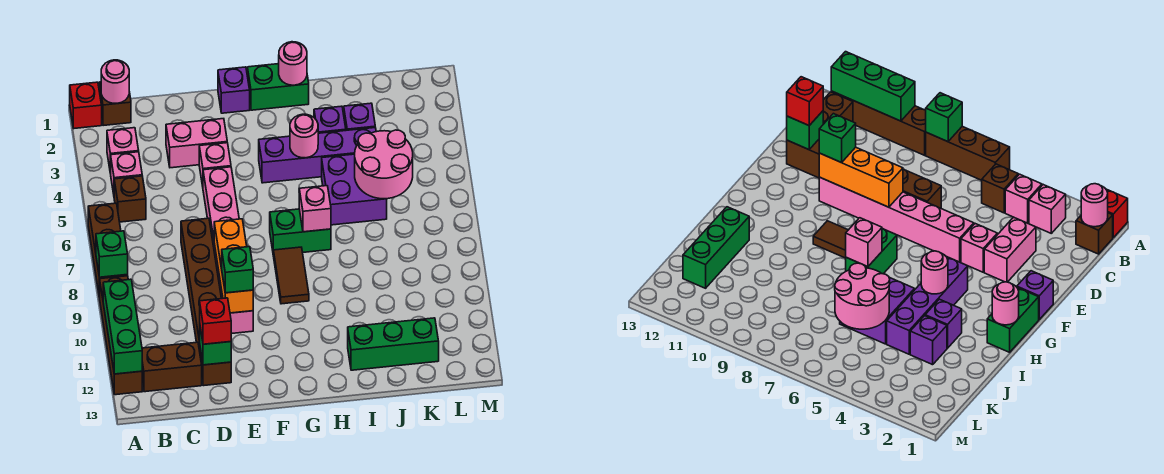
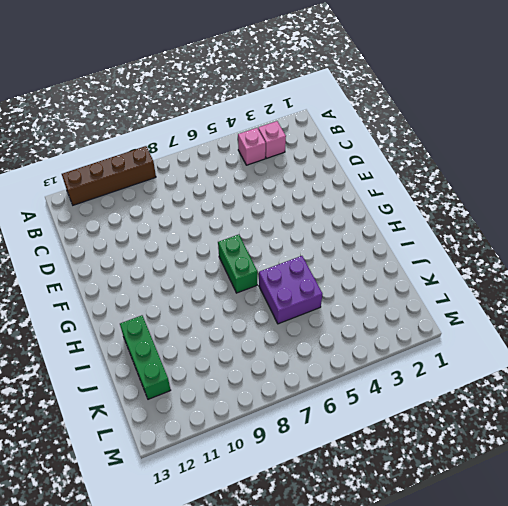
none -> red 1x1 brick [70,82,102,128]
none -> brown 1x3 brick [88,203,128,298]
none -> brown 1x1 brick [99,82,131,126]
none -> brown 1x1 brick [114,176,146,222]

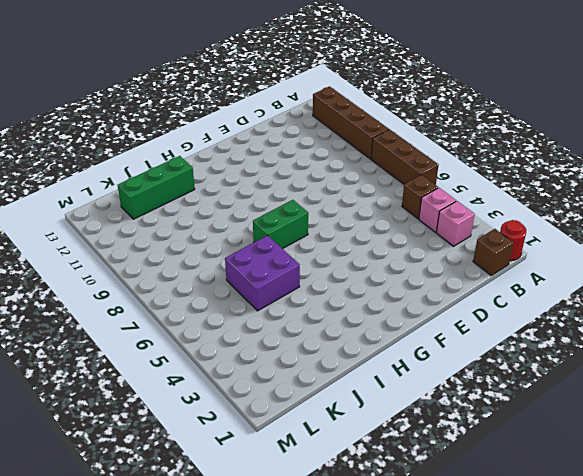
red 1x1 round brick [500,220,526,261] -> red 1x1 brick [70,82,102,128]
none -> brown 1x2 brick [142,342,202,392]
none -> pink 1x2 brick [166,119,227,168]
none -> brown 1x6 brick [181,218,231,386]
none -> pink 1x1 brick [199,143,231,186]

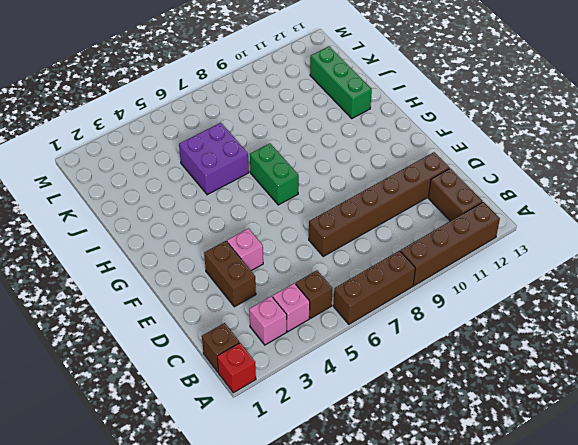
brown 1x2 brick [204,241,256,307] -> pink 1x2 brick [166,119,227,168]
none -> pink 1x6 brick [203,167,253,334]
none -> purple 1x1 brick [218,67,250,113]
none -> green 1x2 brick [247,64,309,110]
none -> purple 1x4 brick [259,128,376,183]

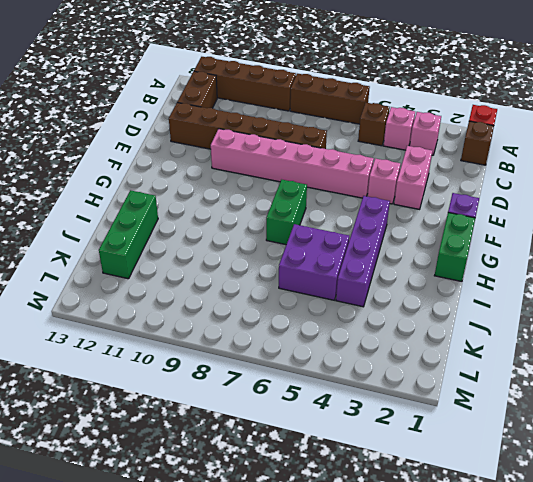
none -> brown 1x2 tile [273,247,309,304]
none -> purple 1x1 brick [314,106,346,133]
none -> purple 1x1 brick [344,103,375,130]
none -> green 1x1 brick [96,231,128,277]

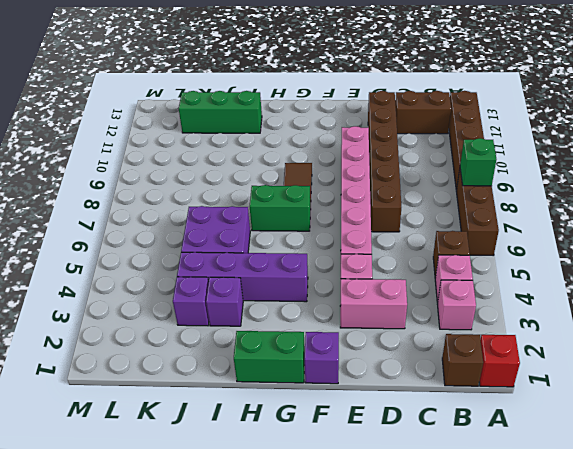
none -> green 1x3 brick [103,279,142,374]
none -> pink 1x1 round brick [101,60,129,103]
none -> green 1x1 brick [200,328,231,365]
none -> orange 1x3 brick [214,219,253,313]

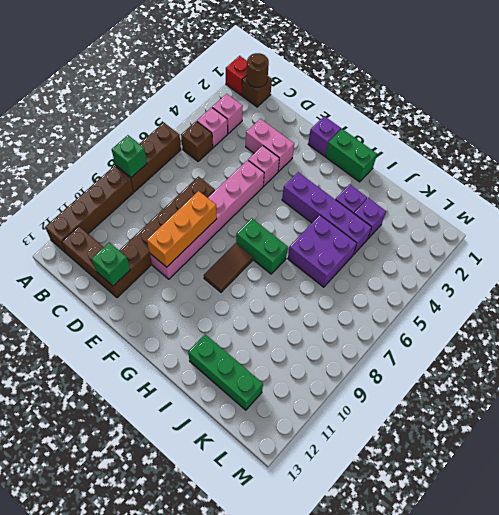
brown 1x1 round brick [247,53,269,87] -> pink 1x1 round brick [101,60,129,103]
none -> green 1x3 brick [103,279,142,374]
none -> pink 1x1 round brick [279,42,307,85]
none -> pink 1x1 round brick [290,114,318,158]
none -> pink 1x1 brick [299,186,331,232]

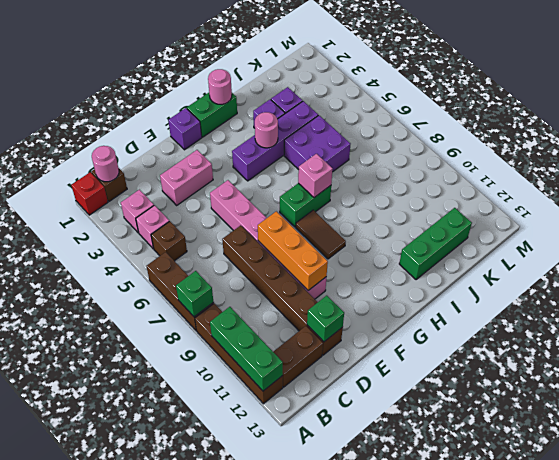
none -> pink 1x1 brick [199,143,231,186]
none -> pink 2x2 round brick [355,130,413,199]
none -> red 1x1 brick [200,298,231,344]
none -> green 1x1 brick [222,247,253,293]

